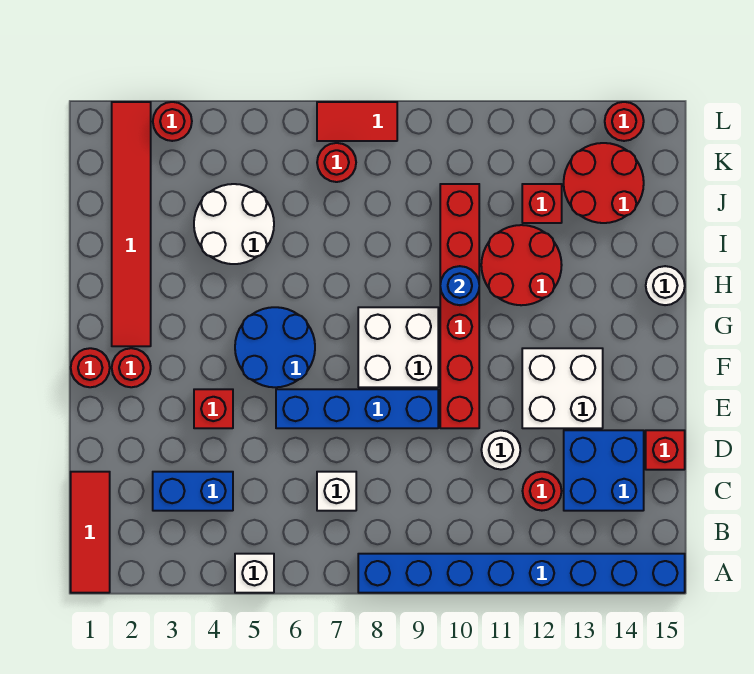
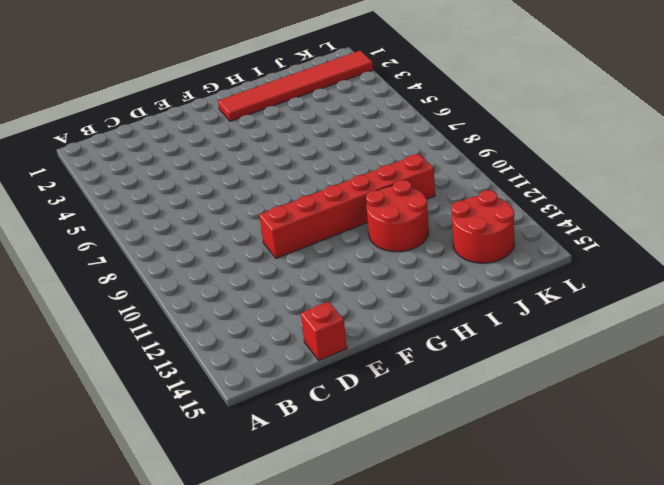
none -> red 1x3 tile [71,472,110,593]
none -> white 1x1 brick [235,554,274,593]
none -> blue 1x8 brick [358,554,685,593]

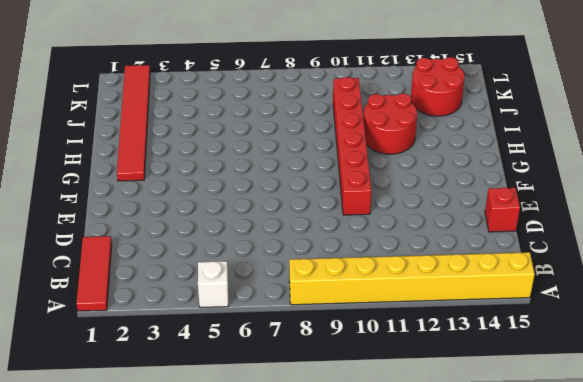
yellow 1x8 brick [289,252,535,305] -> blue 1x8 brick [358,554,685,593]
none -> blue 1x2 brick [153,472,233,511]
none -> white 1x1 brick [317,472,356,511]
none -> red 1x1 round brick [523,472,561,511]

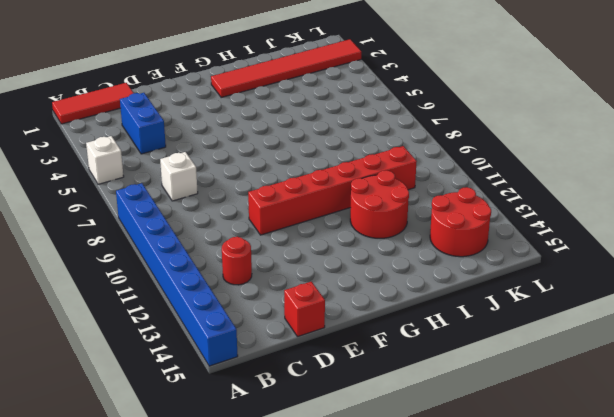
none -> blue 2x2 brick [564,430,644,511]
none -> white 1x1 round brick [481,431,520,469]
none -> red 1x1 brick [194,389,233,428]

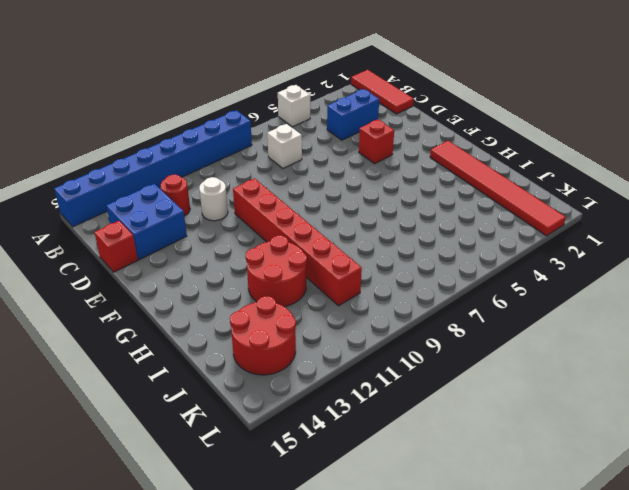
none -> blue 1x4 brick [276,389,438,428]
none -> white 2x2 brick [522,348,603,428]
none -> red 1x1 round brick [71,348,110,387]

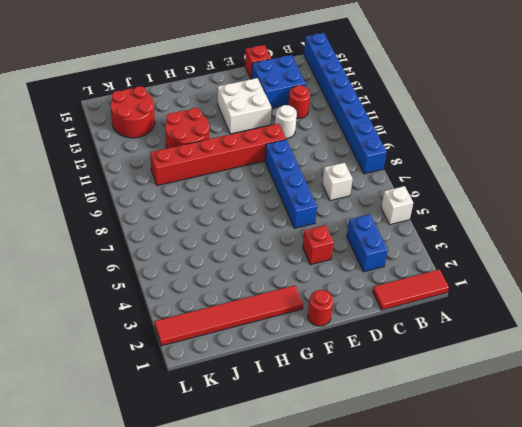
none -> red 1x1 round brick [112,348,151,387]
none -> blue 2x2 round brick [235,307,315,387]
none -> white 2x2 brick [358,307,438,387]

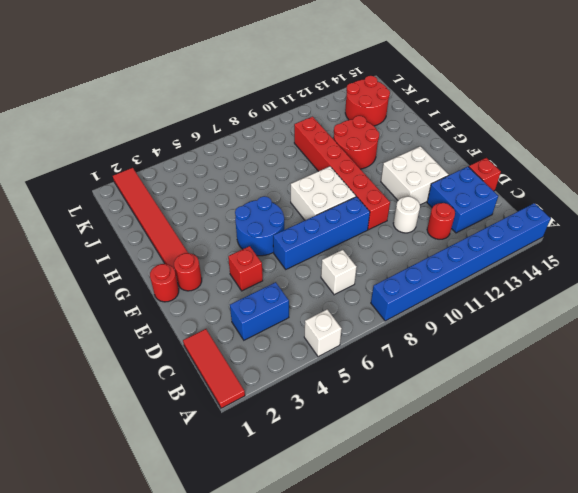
none -> white 1x1 round brick [646,266,685,305]
none -> white 2x2 round brick [194,184,274,264]
none -> red 1x1 brick [522,184,562,223]

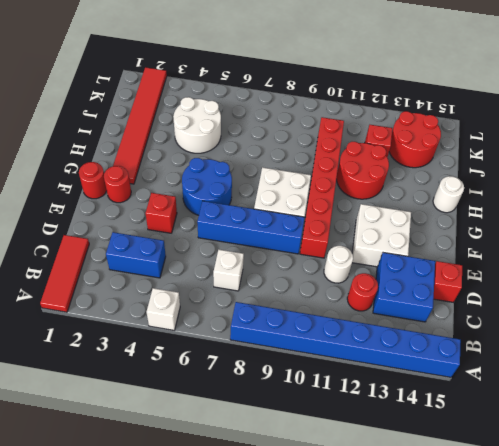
none -> red 1x1 round brick [317,143,356,182]
none -> red 1x1 round brick [153,102,192,141]
none -> red 1x2 tile [317,102,397,141]

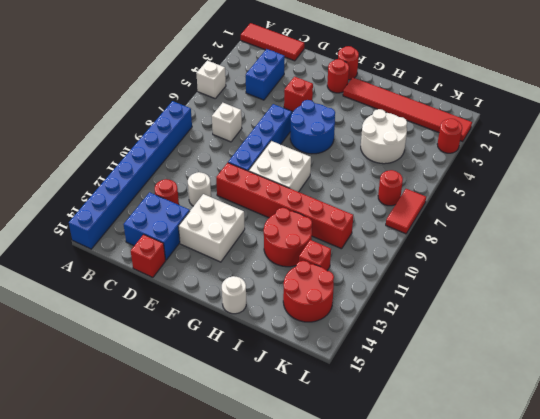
none -> red 1x1 round brick [605,102,644,141]
none -> blue 1x1 round brick [440,266,479,305]

